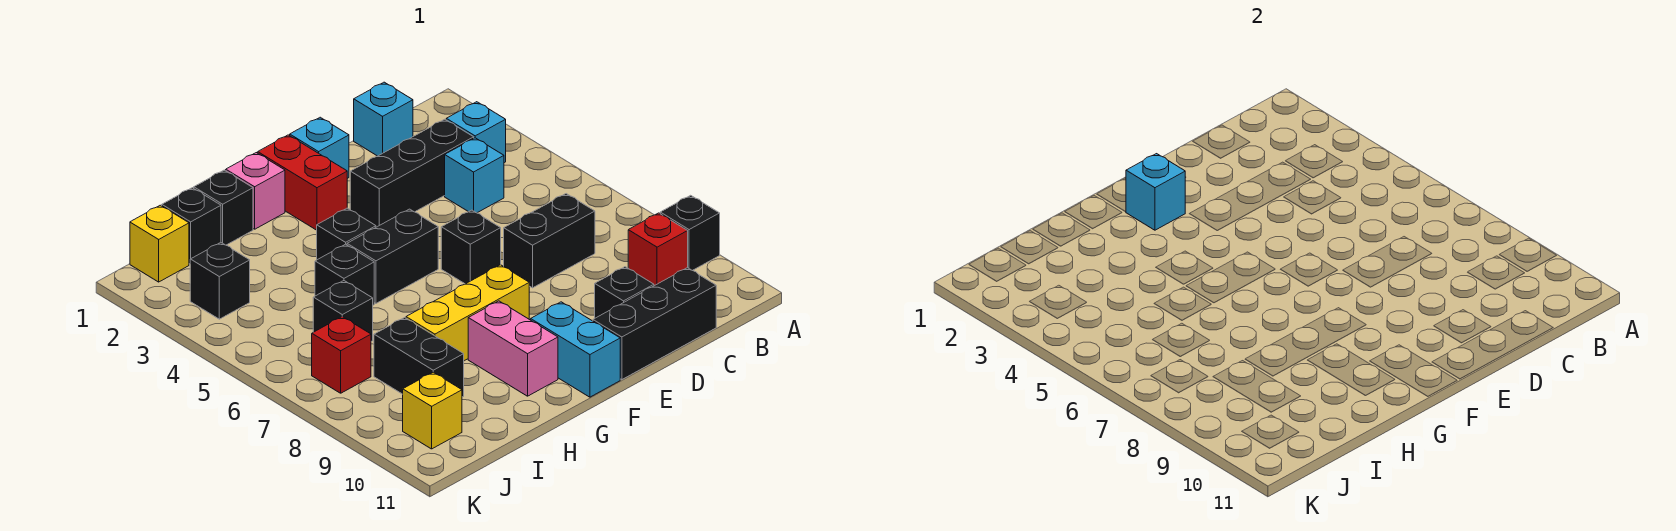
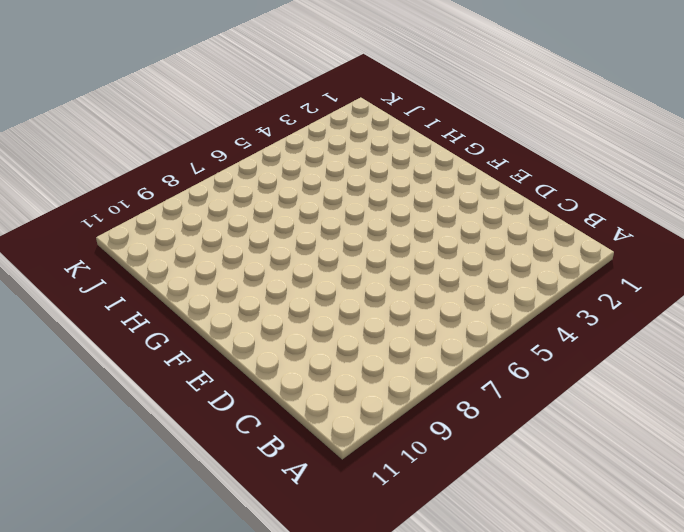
none -> black 1x1 brick [660,195,720,271]
none -> cyan 1x1 brick [446,102,506,163]
none -> red 1x1 brick [628,213,688,286]

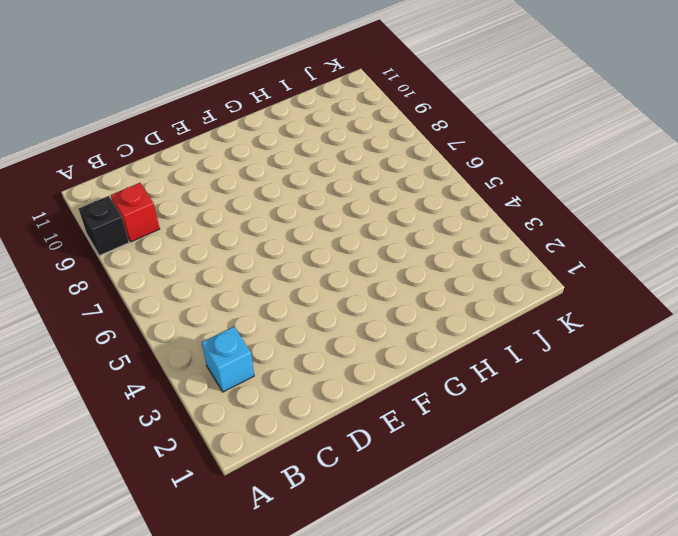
none -> cyan 1x1 brick [354,82,413,156]
none -> black 1x3 brick [350,119,474,227]
none -> cyan 1x1 brick [445,138,504,213]

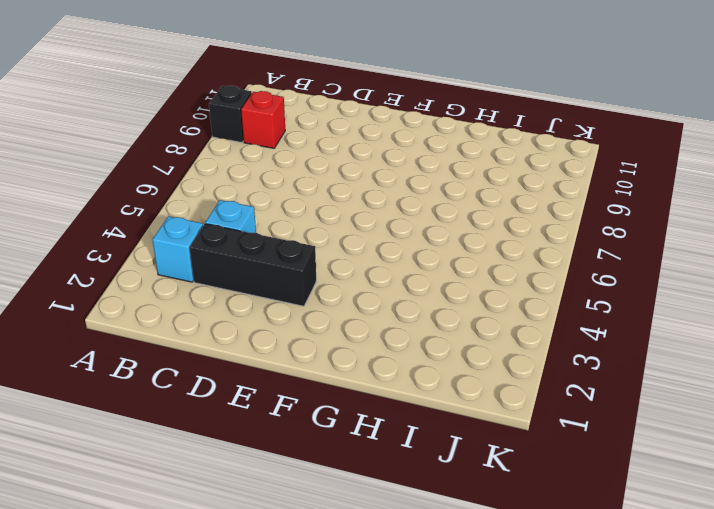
none -> cyan 1x1 brick [354,82,413,156]
none -> black 1x2 brick [504,194,595,288]
none -> black 1x3 brick [593,268,716,380]

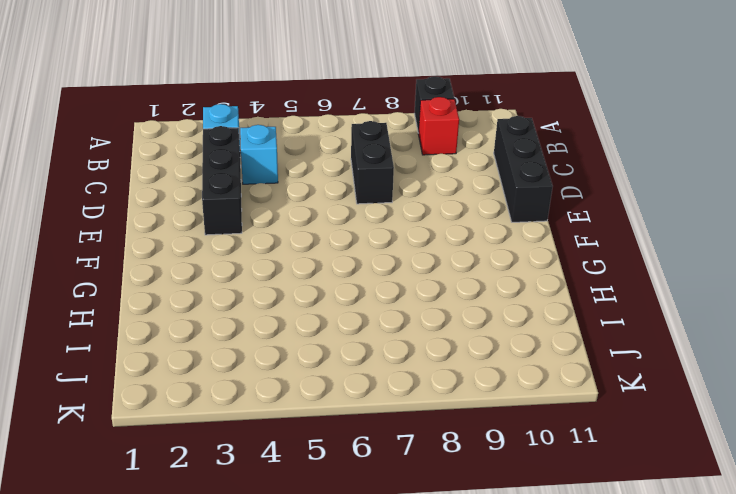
none -> cyan 1x1 brick [354,82,413,156]
none -> black 1x1 brick [595,267,654,318]
none -> cyan 1x1 brick [290,117,349,178]

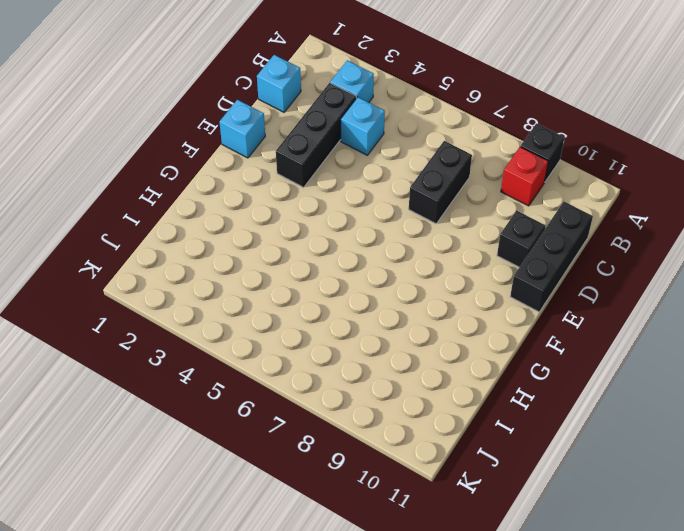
none -> black 1x1 brick [441,210,501,284]
none -> red 1x2 brick [258,135,347,230]
none -> black 1x2 brick [347,209,438,303]

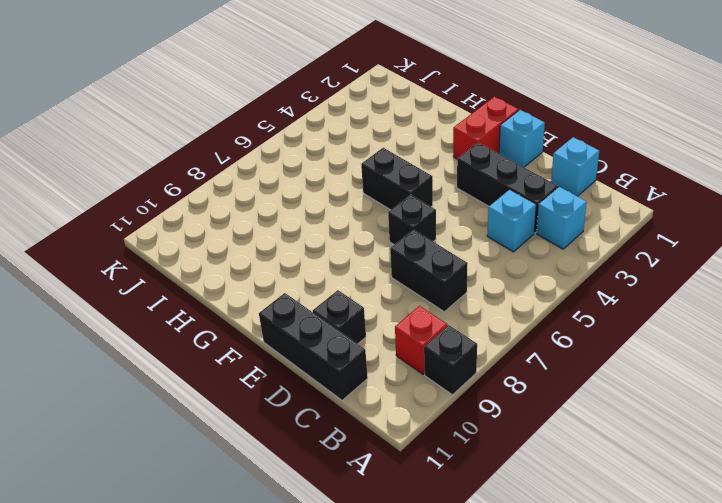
none -> yellow 1x3 brick [406,265,529,361]
none -> cyan 1x2 brick [531,302,620,397]
none -> pink 1x1 brick [226,153,285,229]

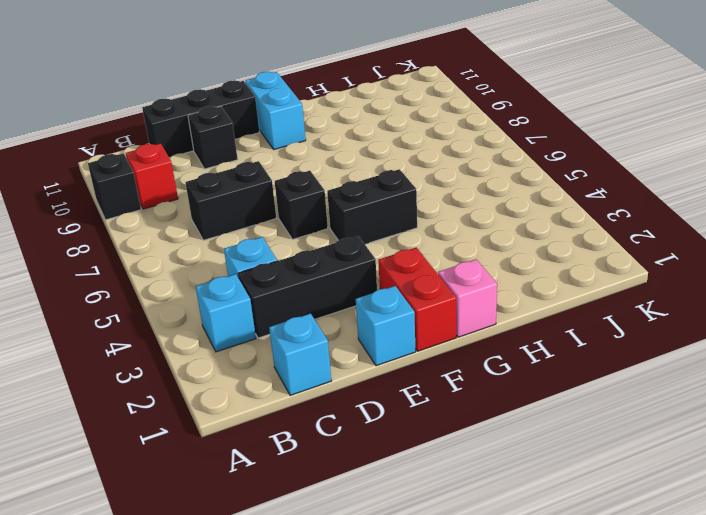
none -> yellow 1x3 brick [406,265,529,361]
none -> black 1x1 brick [317,208,376,260]
none -> pink 1x2 brick [468,301,558,396]

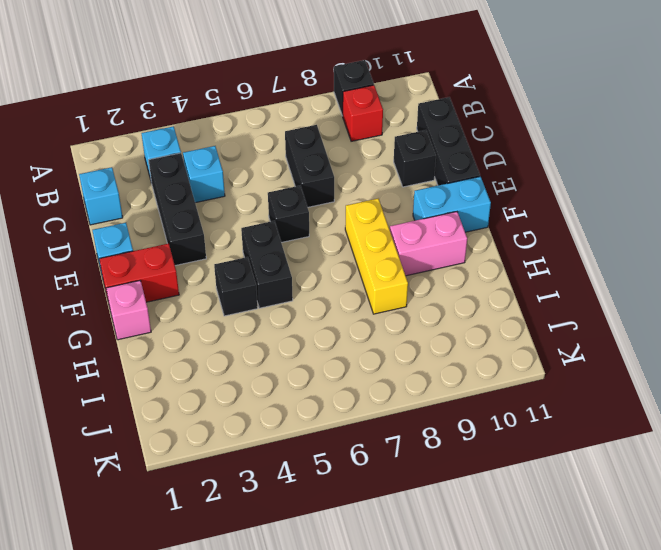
none -> black 1x1 brick [194,170,253,245]
none -> black 1x1 brick [315,244,374,305]
none -> black 1x1 brick [162,188,221,264]

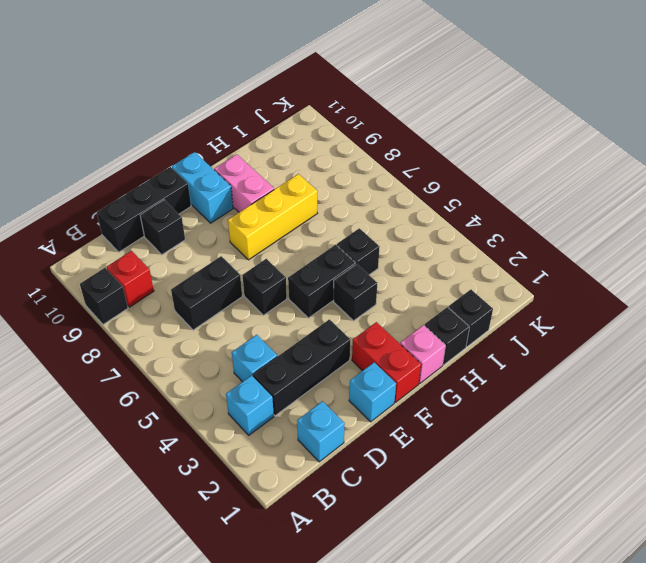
none -> black 1x1 brick [313,281,373,341]
none -> black 1x2 brick [374,318,464,397]
none -> yellow 1x1 brick [130,205,189,282]

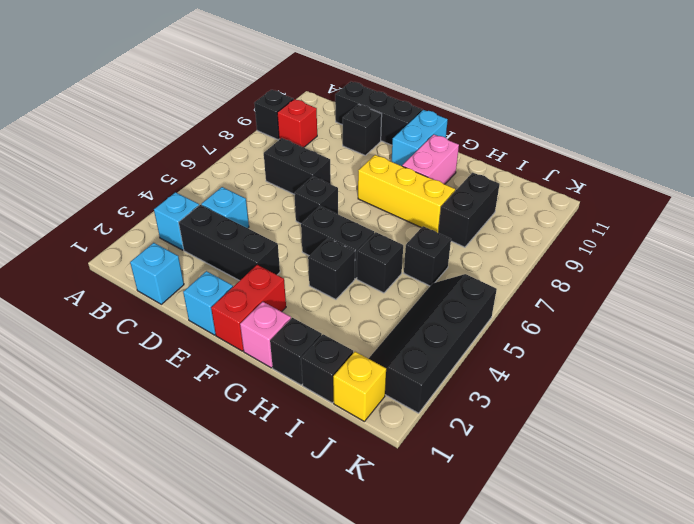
black 2x4 slope [368,274,497,413] -> black 1x1 brick [190,243,250,319]
none -> red 1x1 brick [312,317,371,393]
none -> yellow 1x1 brick [403,372,462,449]
none -> cyan 1x1 brick [1126,154,1185,230]

